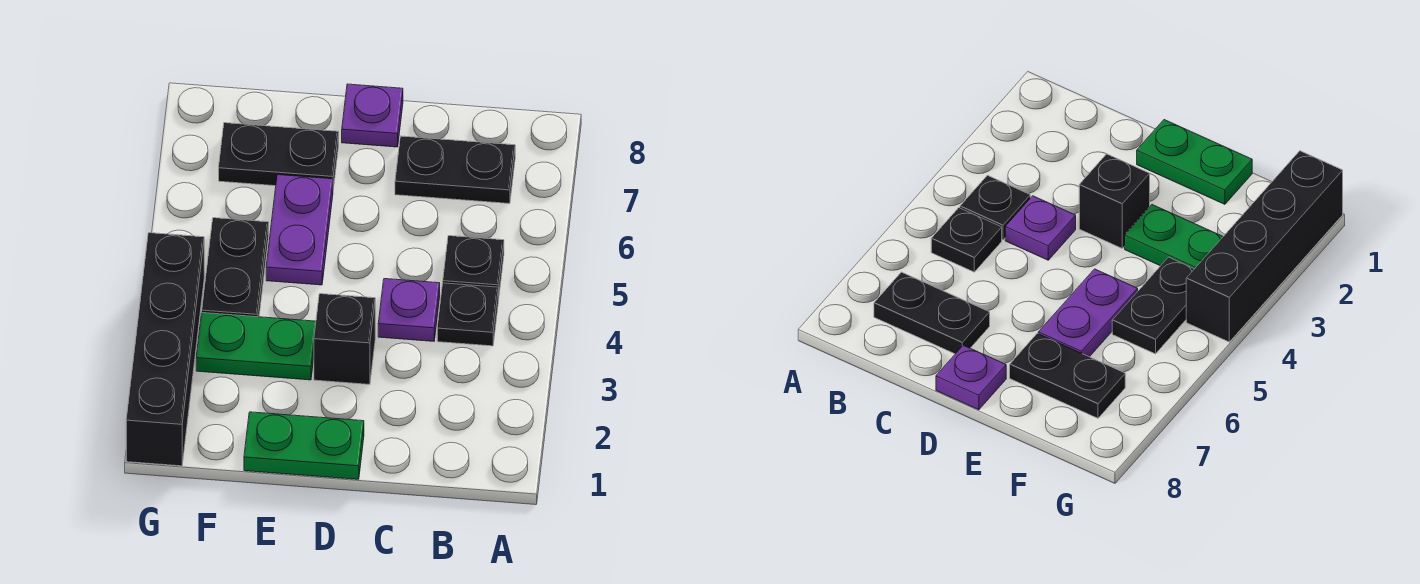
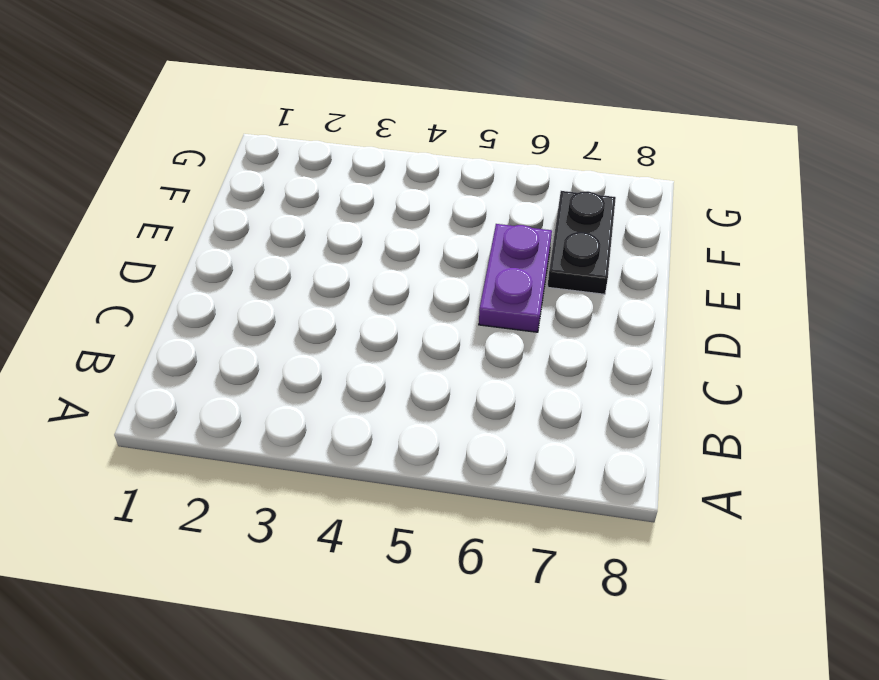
purple 1x2 plate [479,224,552,332] -> purple 1x2 plate turned to [266,175,333,285]
none -> black 1x1 plate [437,283,499,346]
none -> black 1x1 plate [443,236,504,293]
none -> black 1x2 plate [395,136,515,204]

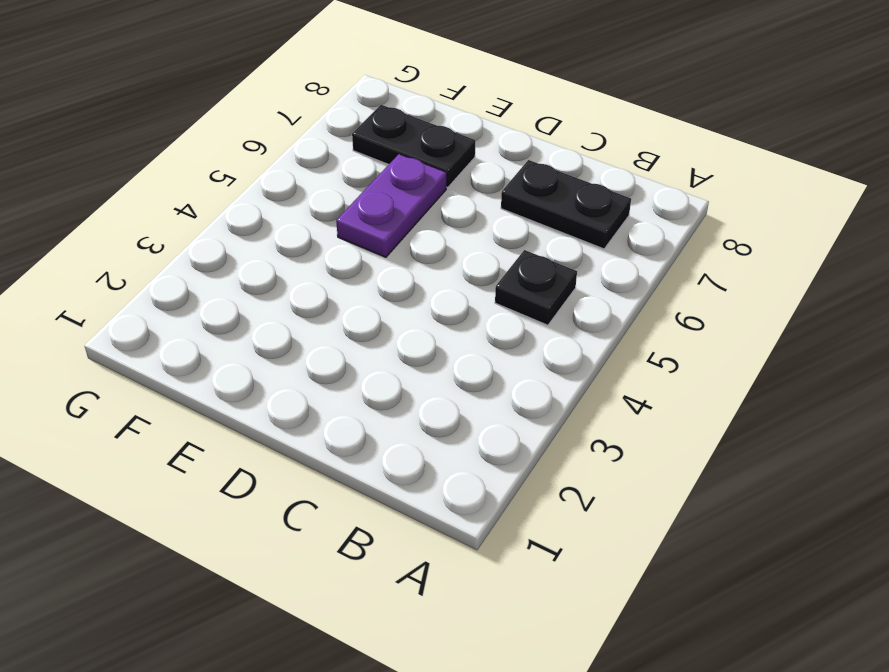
none -> black 1x1 plate [437,283,499,346]
none -> purple 1x1 plate [378,279,440,341]
none -> green 1x2 plate [244,412,364,479]

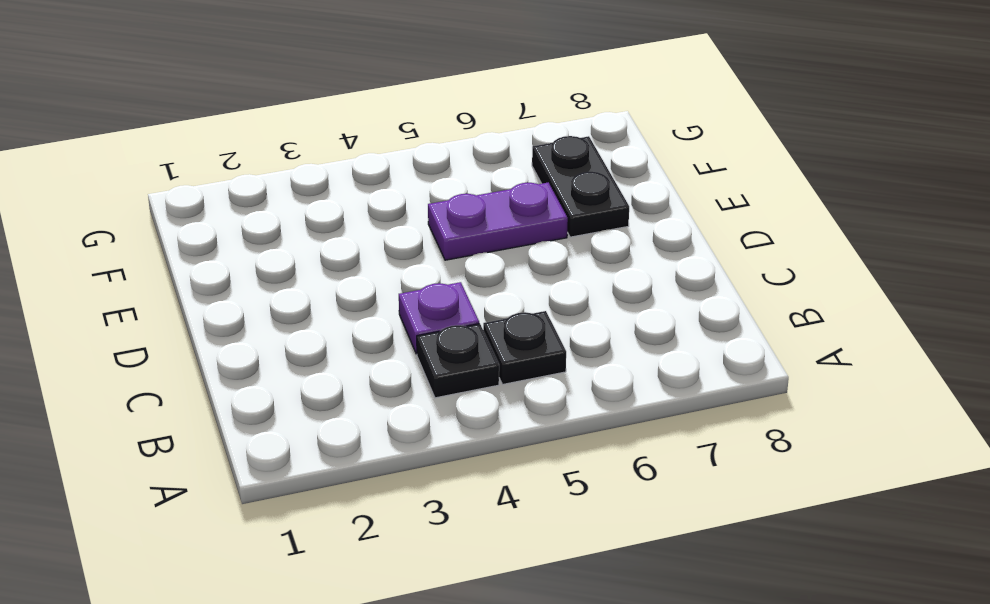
none -> black 1x2 plate [395,136,515,204]
none -> green 1x2 plate [244,412,364,479]
none -> black 1x1 brick [314,294,375,384]

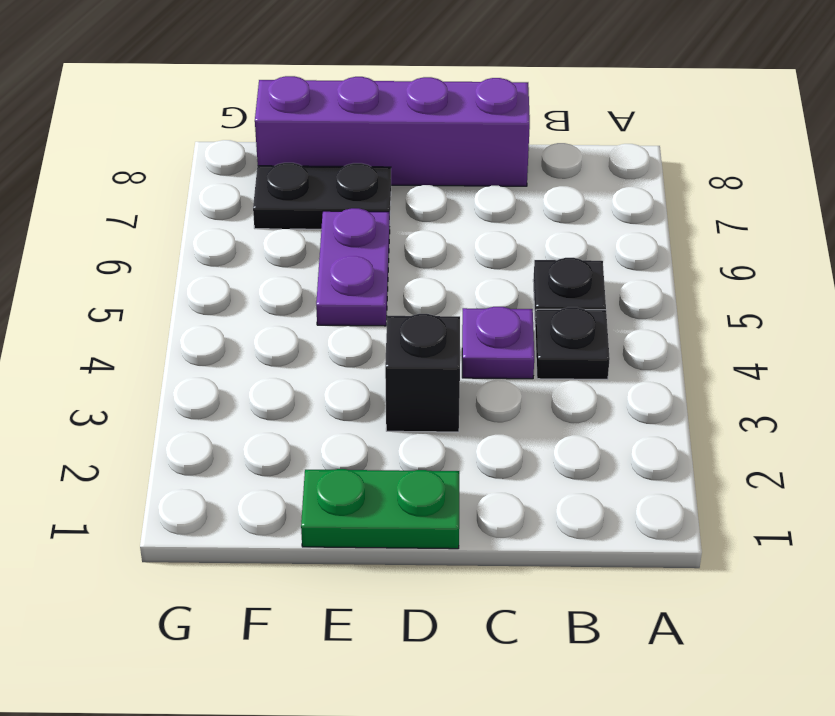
purple 1x4 brick [255,76,530,186] -> purple 1x1 plate [342,84,403,147]
none -> black 1x2 plate [395,136,515,204]
none -> green 1x2 plate [196,313,316,380]
none -> black 1x2 plate [202,218,269,317]

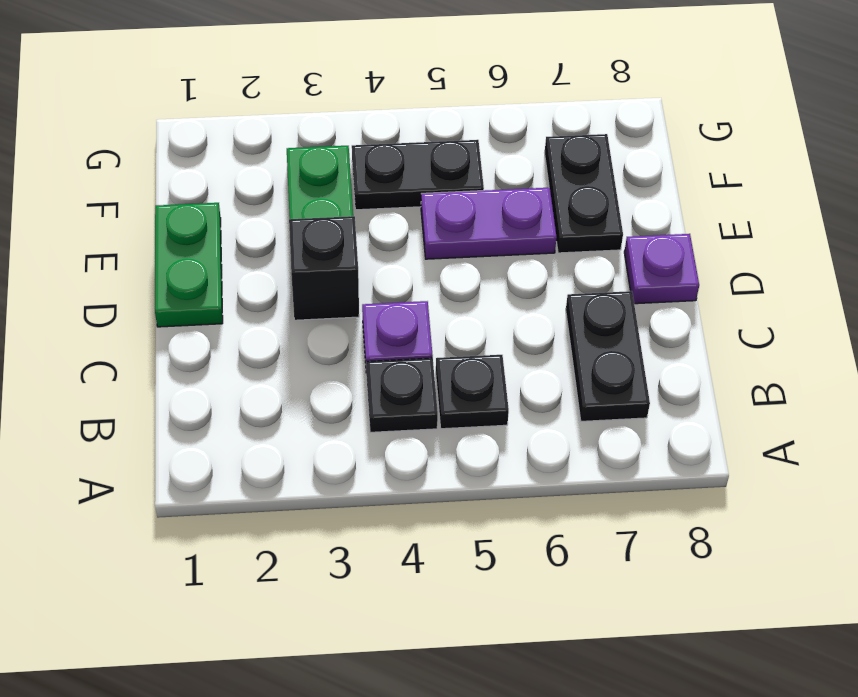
none -> black 1x4 brick [126,233,204,466]

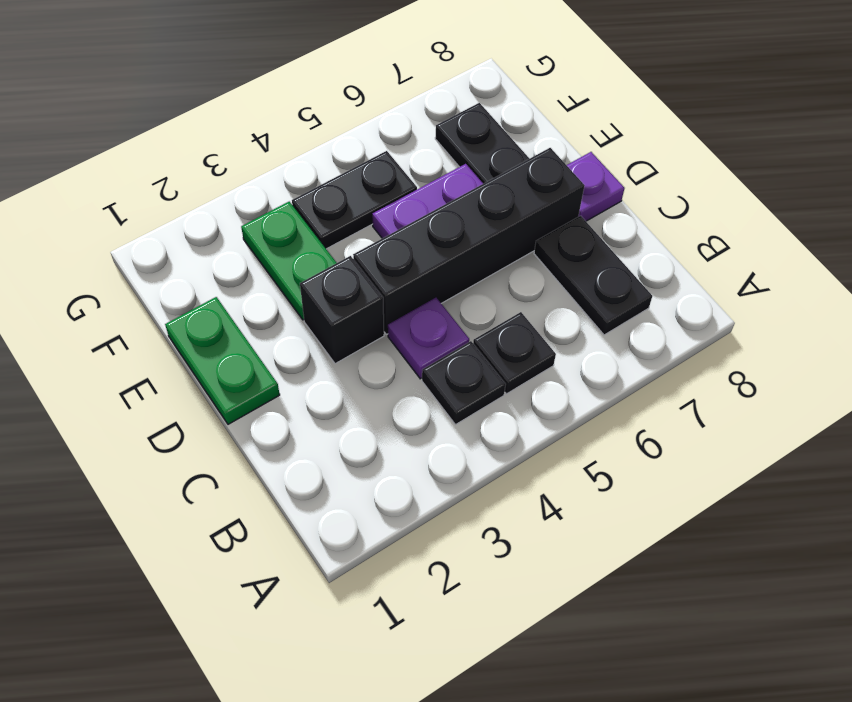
black 1x4 brick [353,148,585,334] -> black 1x4 brick moved to [126,233,204,466]

